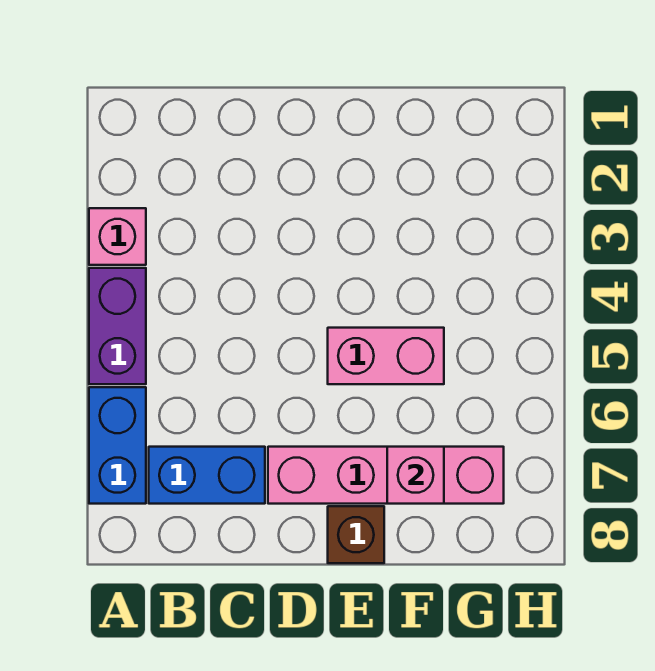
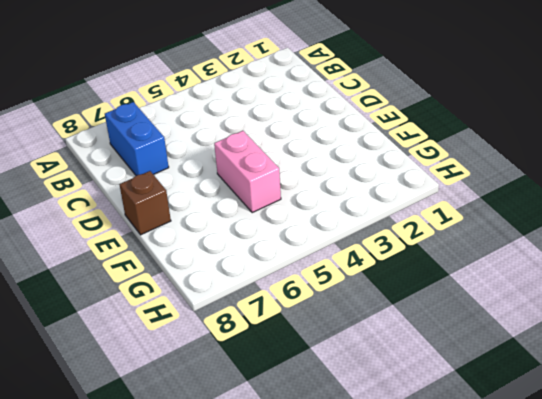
none -> pink 1x1 brick [89,208,146,265]
none -> purple 1x2 brick [89,268,146,384]

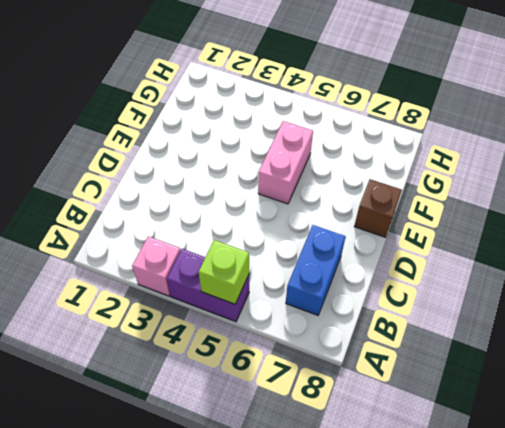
lime 1x1 brick [198,240,249,304] -> none
none -> blue 1x2 brick [89,387,146,504]
none -> pink 1x4 brick [268,447,504,504]

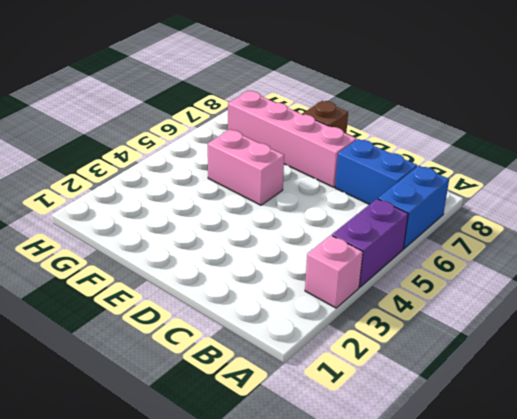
none -> pink 1x1 brick [387,447,444,504]

